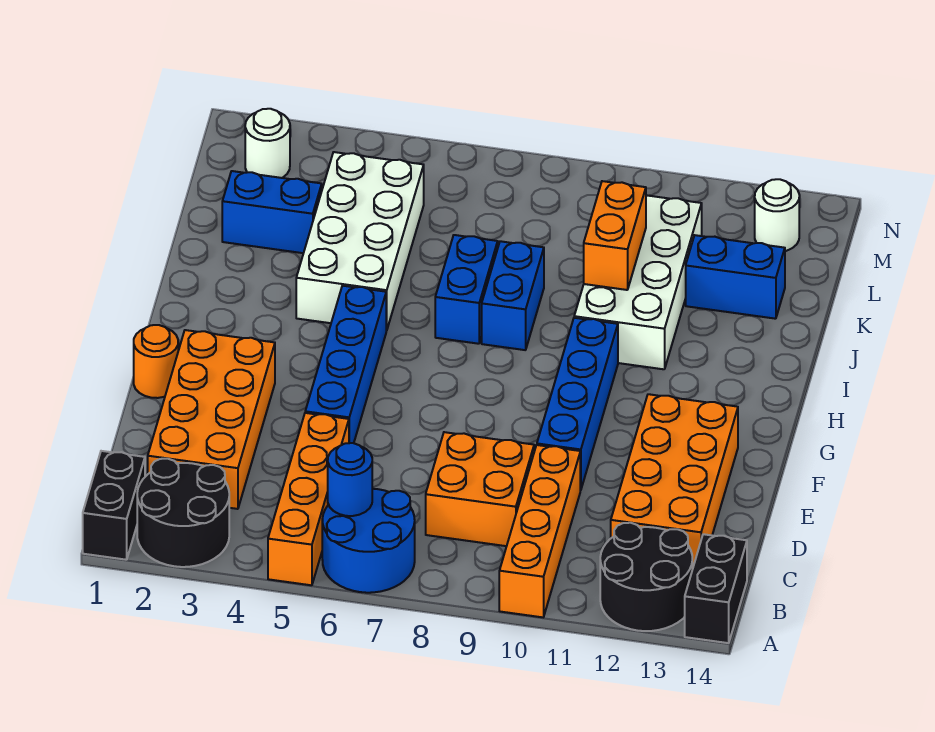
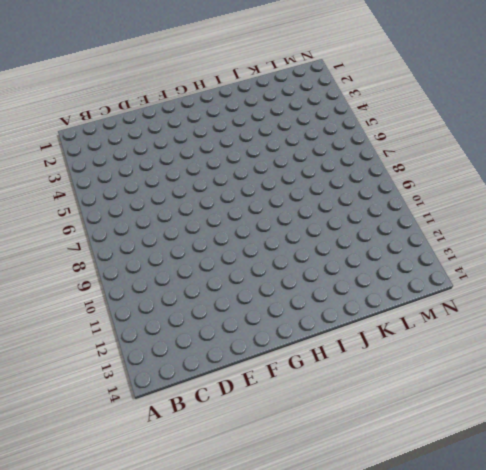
none -> black 1x2 brick [83,451,145,560]
none -> black 2x2 round brick [137,459,229,567]
none -> orange 1x4 brick [268,413,349,585]

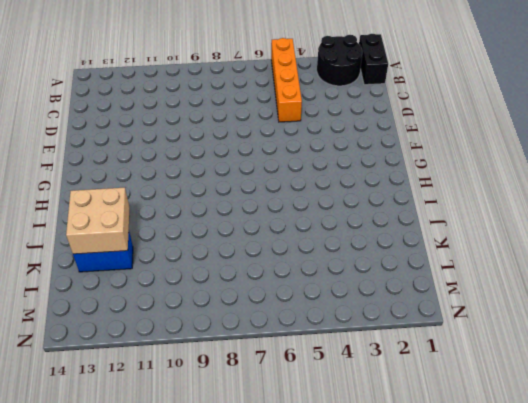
tan 2x2 brick [66,188,129,254] -> none
none -> blue 2x2 round brick [322,489,415,593]
none -> orange 1x4 brick [499,445,580,617]
none -> black 2x2 round brick [600,523,692,631]

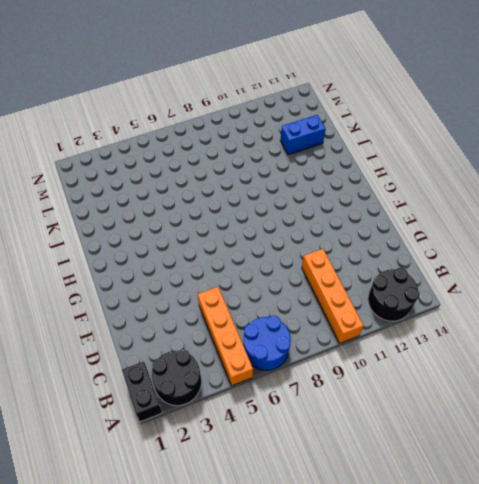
none -> black 1x2 brick [685,534,747,643]
none -> orange 2x4 brick [148,330,275,509]
none -> orange 2x2 brick [426,432,534,546]

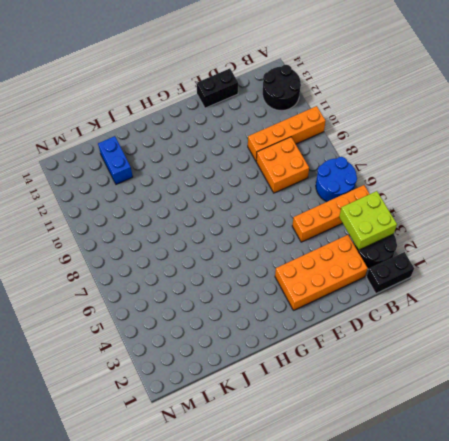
lime 2x2 brick [339,191,397,250] -> none
black 1x2 brick [196,69,238,108] -> black 1x2 brick moved to [685,534,747,643]
none -> orange 2x4 brick [611,394,738,569]
none -> blue 1x4 brick [305,286,386,443]
none -> blue 1x4 brick [537,318,618,490]

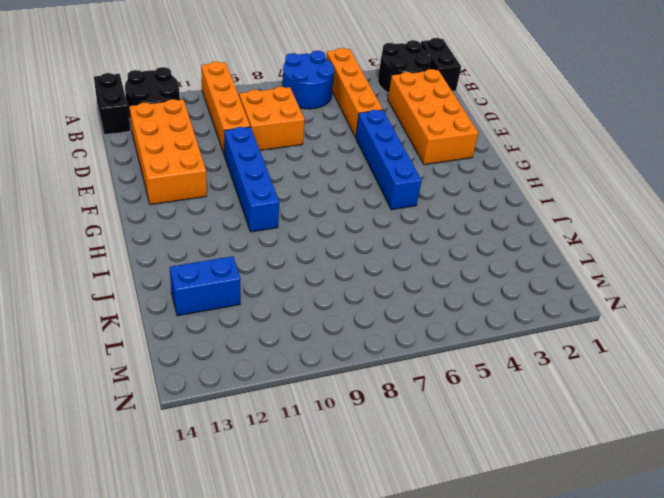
none -> orange 1x1 round brick [134,325,178,398]
none -> white 2x4 brick [296,152,424,331]
none -> blue 1x2 brick [435,235,498,344]

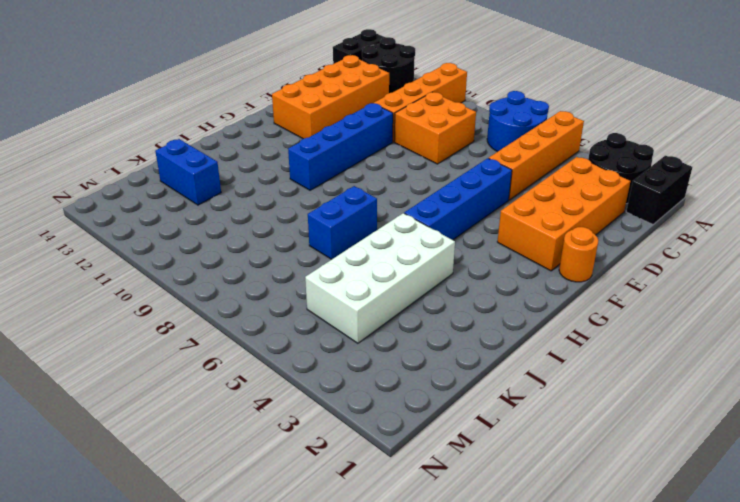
none -> blue 1x2 brick [482,241,544,350]
none -> white 2x4 brick [574,195,702,369]
none -> blue 1x2 brick [222,171,322,253]

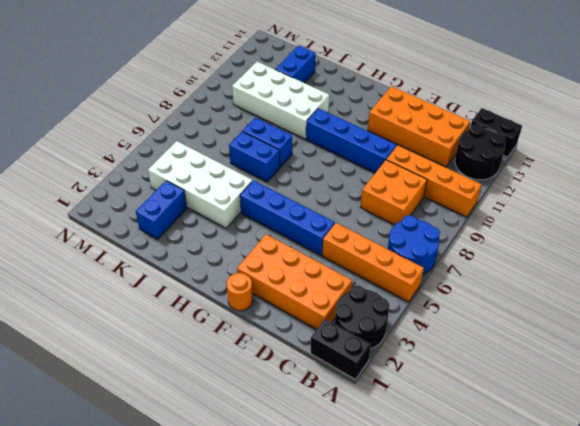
none -> white 1x1 round brick [245,109,290,178]
none -> white 1x1 round brick [755,179,799,251]
none -> blue 1x1 round brick [328,443,372,516]

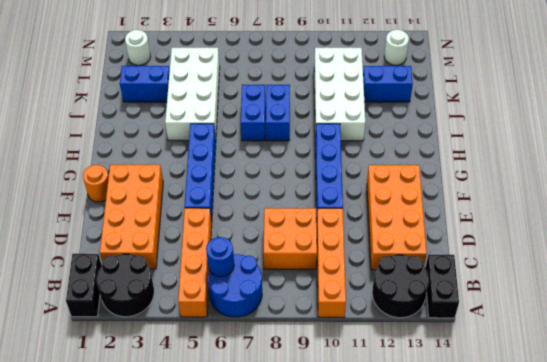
none -> orange 1x2 brick [584,181,646,290]

